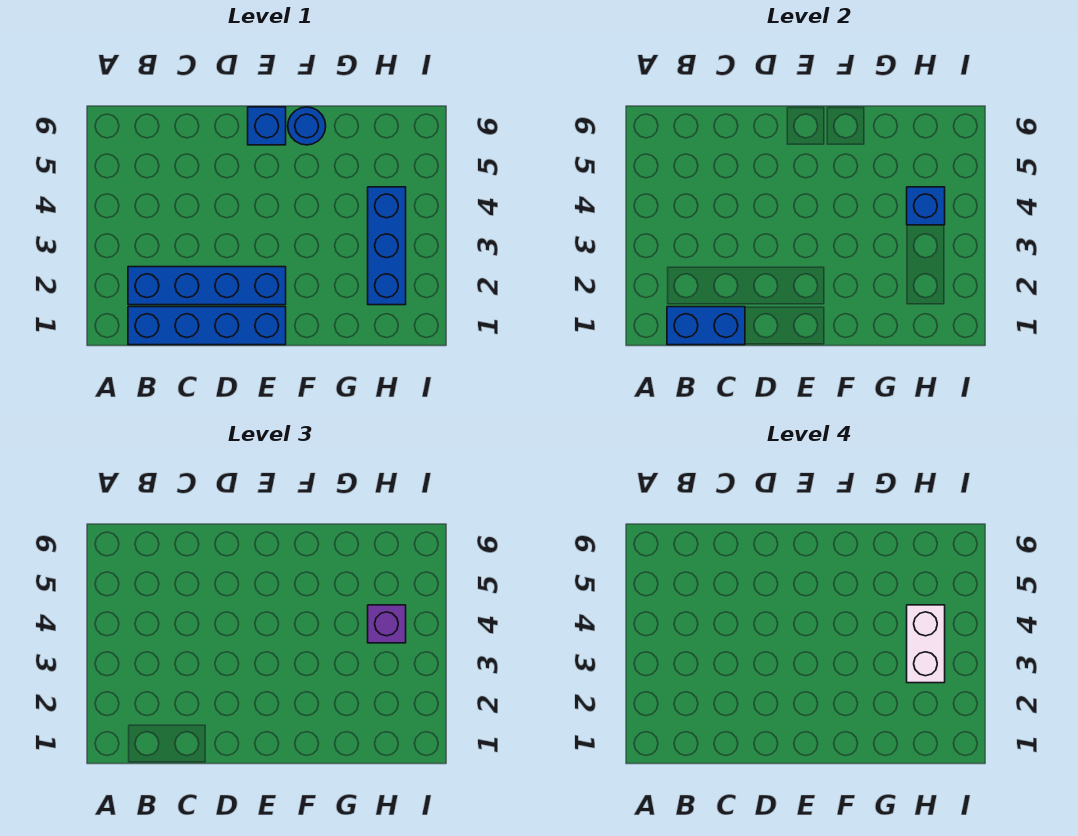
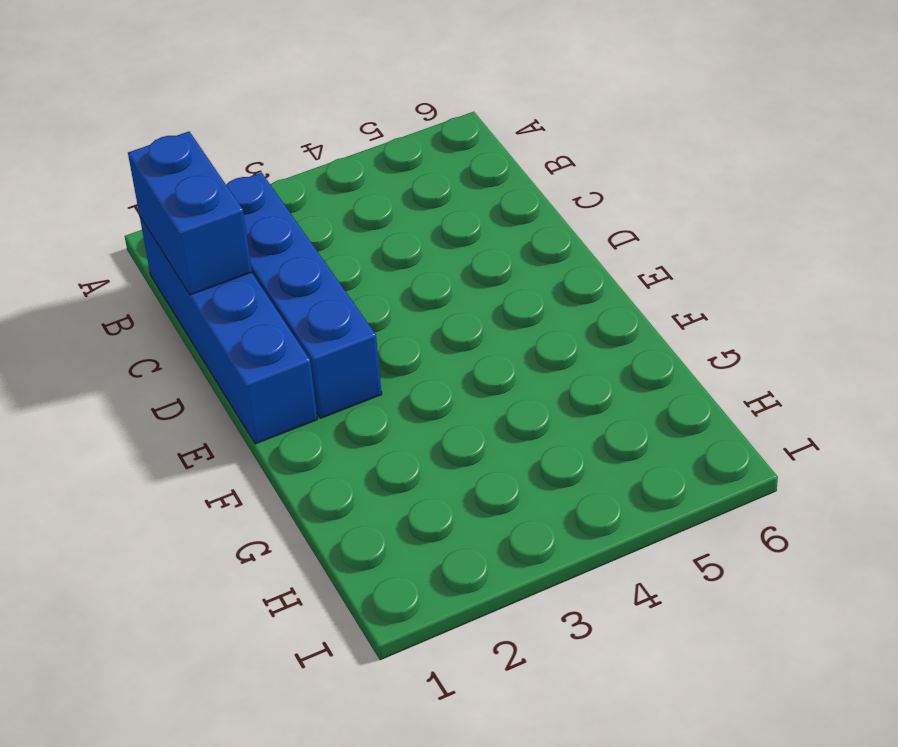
none -> blue 1x1 brick [248,107,286,145]
none -> blue 1x1 round brick [288,107,326,145]

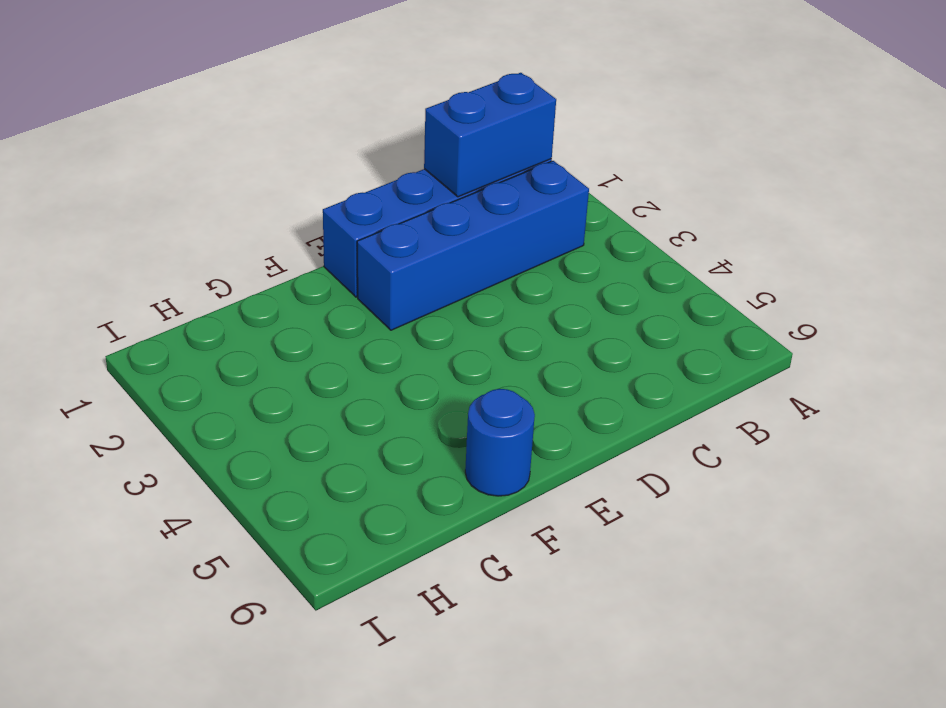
none -> blue 1x1 brick [248,107,286,145]
none -> blue 1x3 brick [368,187,406,305]

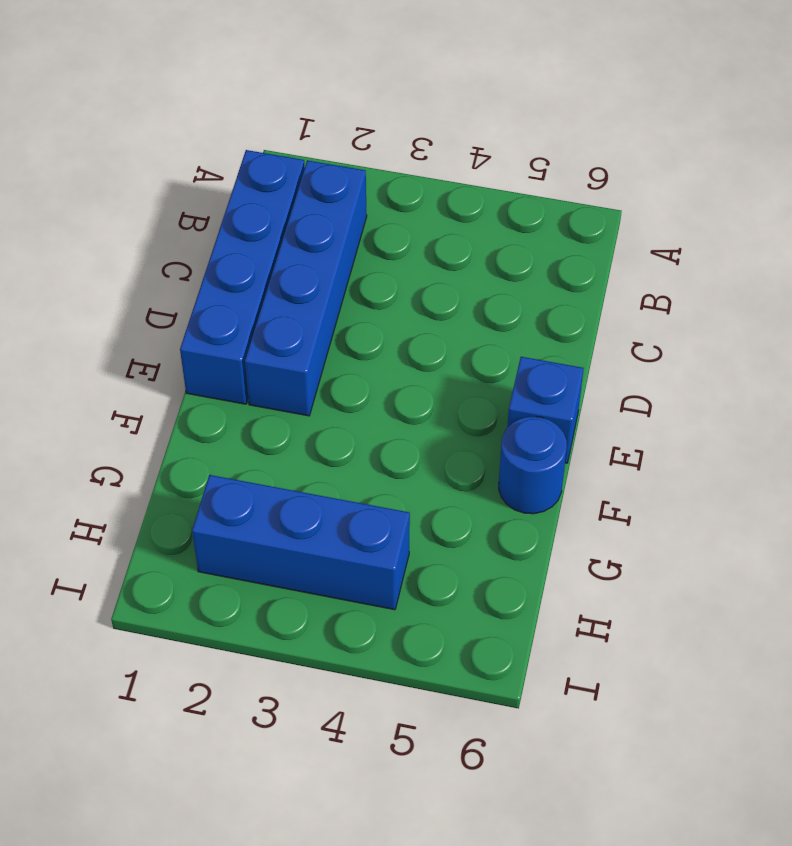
none -> blue 1x2 brick [667,307,745,345]
none -> blue 1x1 brick [907,187,945,225]

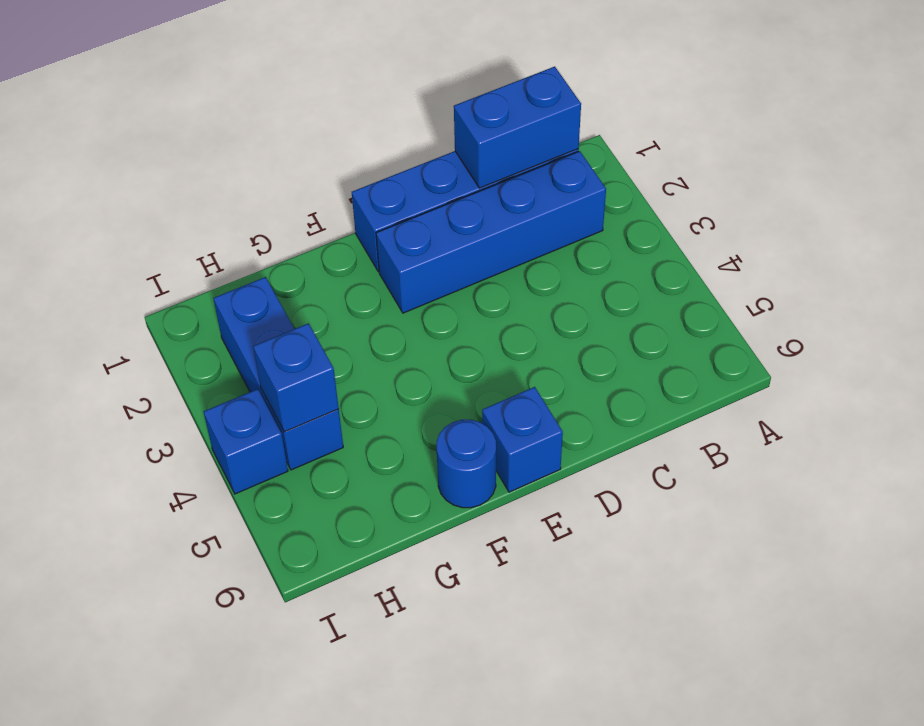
blue 1x1 brick [204,389,288,494] -> none
none -> purple 1x1 brick [368,605,406,643]
none -> white 1x2 brick [907,605,945,683]

